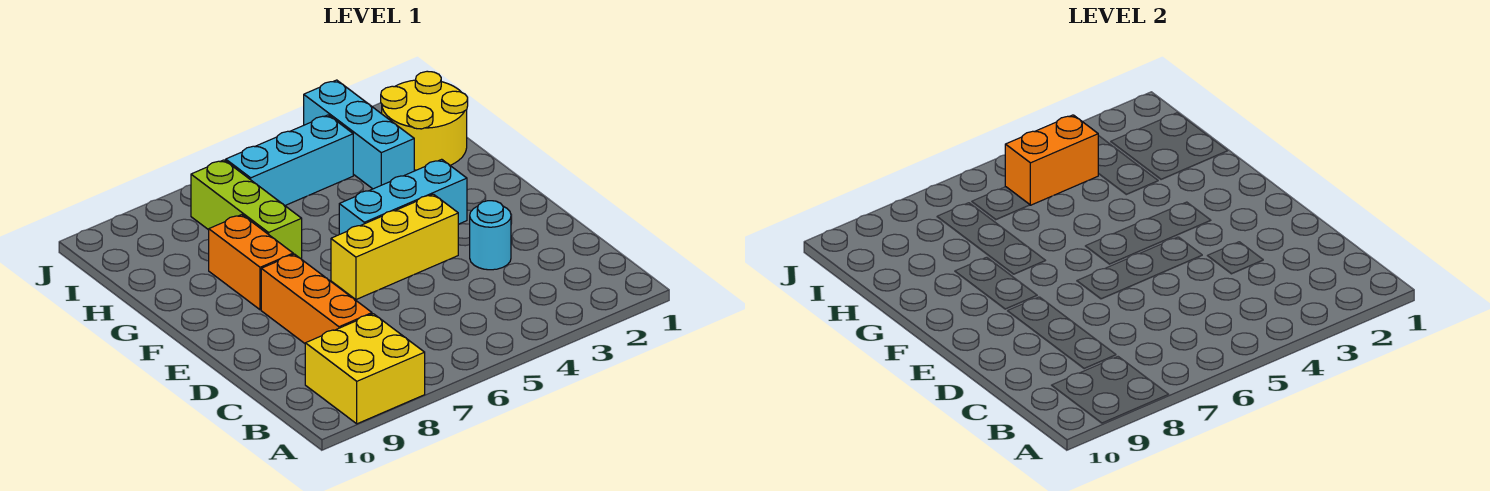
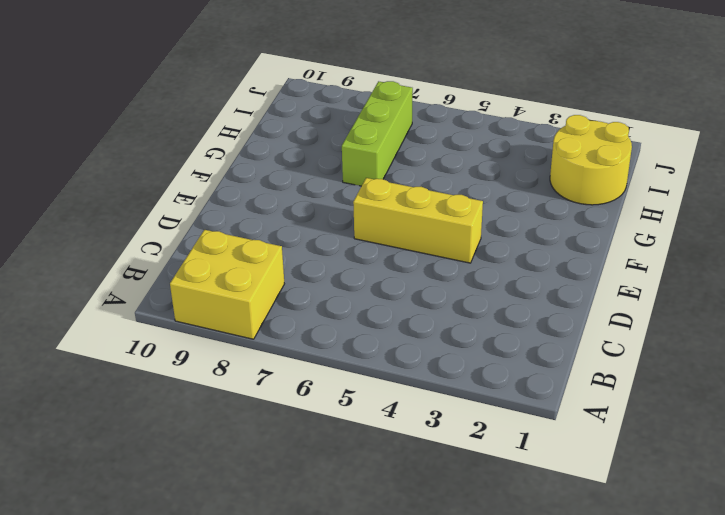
none -> orange 1x3 brick [261,254,372,343]
none -> cyan 1x1 round brick [470,201,511,270]

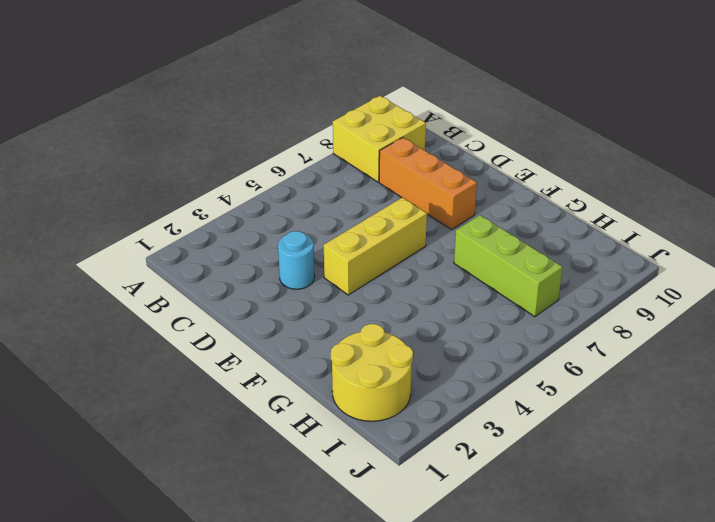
none -> cyan 1x3 brick [339,159,467,234]
none -> orange 1x2 brick [209,215,293,310]

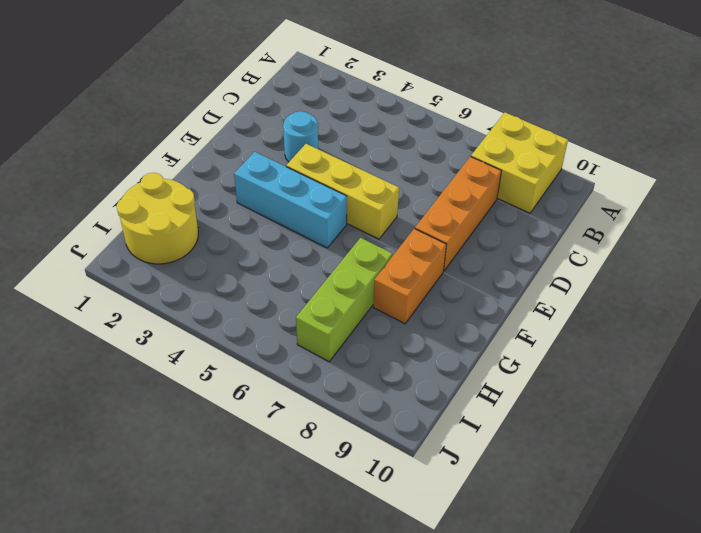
none -> cyan 1x3 brick [304,80,414,189]
none -> cyan 1x3 brick [226,115,353,205]

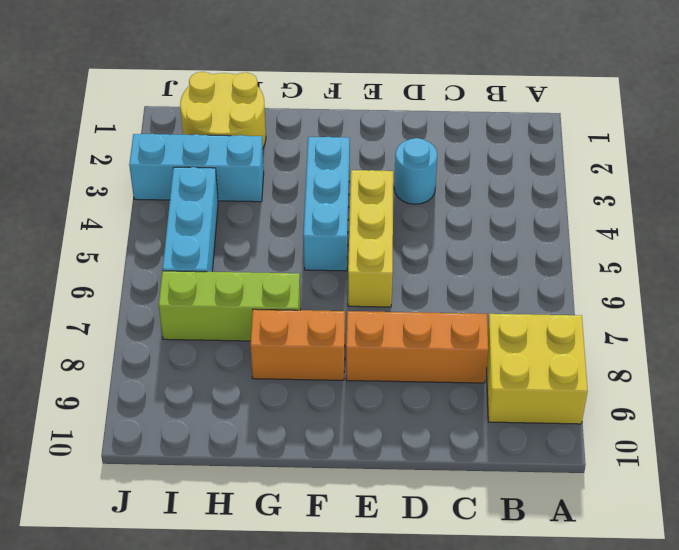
none -> orange 1x2 brick [1005,115,1098,205]

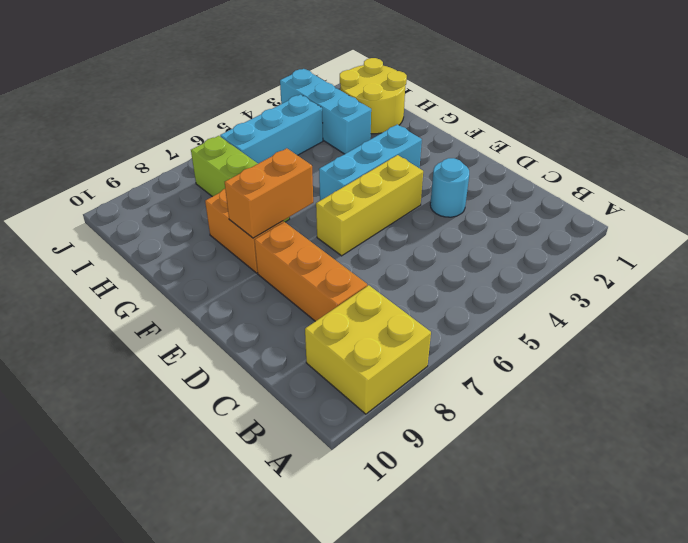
orange 1x2 brick [225,148,313,238] -> orange 1x2 brick moved to [1005,115,1098,205]

